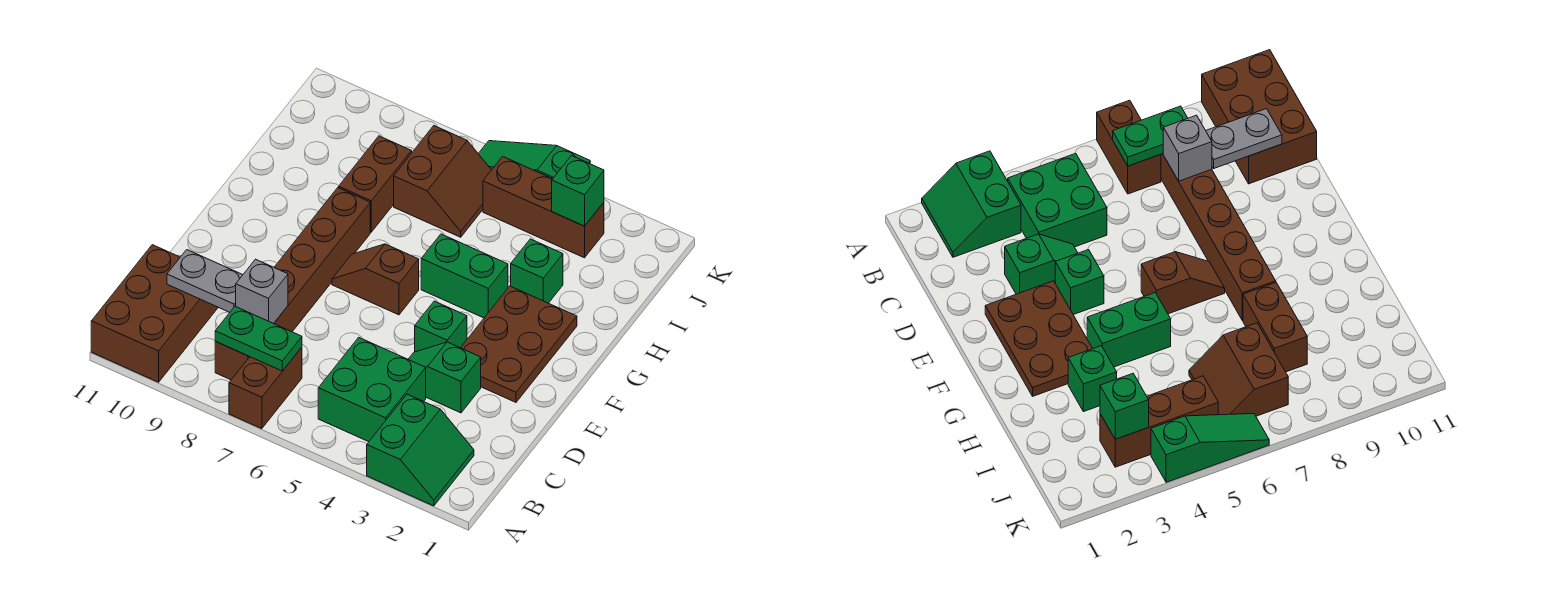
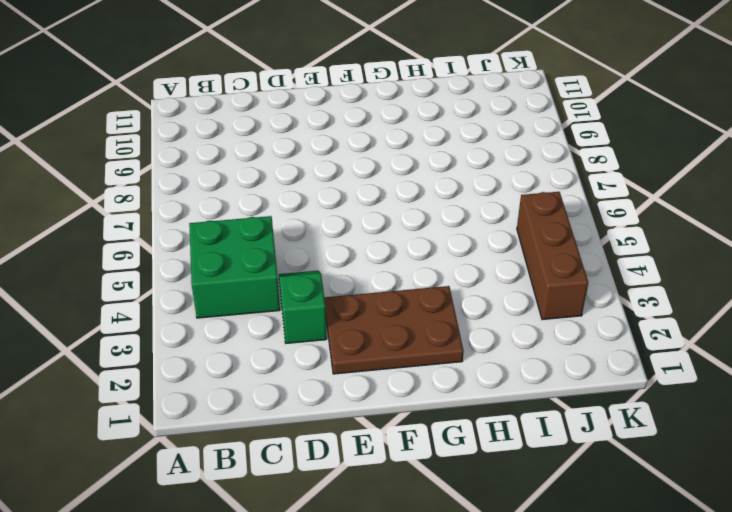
none -> green 2x2 slope [367,394,474,506]
none -> brown 1x2 brick [229,347,302,429]
none -> brown 2x3 brick [91,245,218,382]

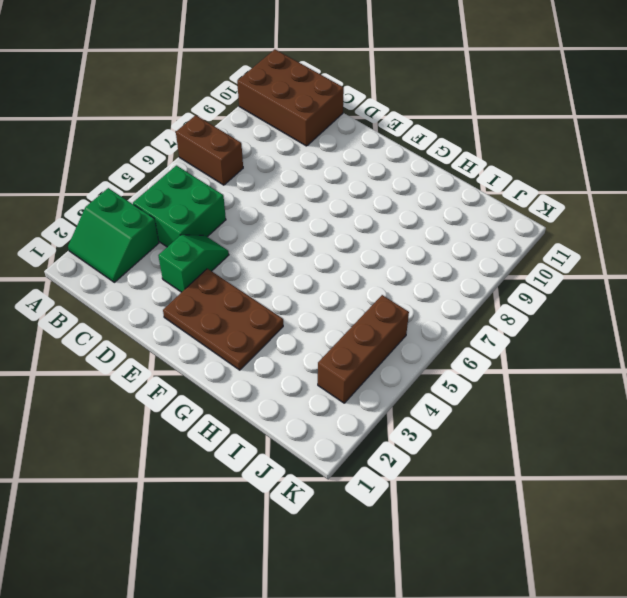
none -> brown 1x6 brick [215,188,370,380]
none -> green 1x1 brick [415,301,467,352]
none -> brown 1x2 slope [332,244,419,315]

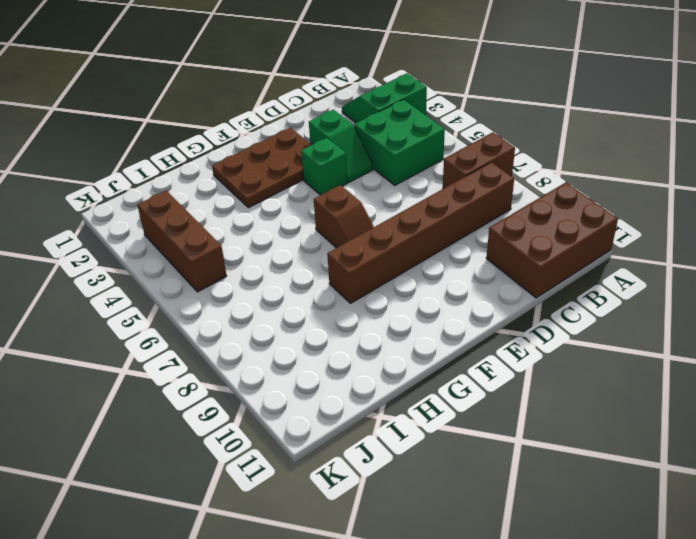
none -> green 1x2 brick [421,234,508,318]
none -> green 1x1 brick [511,239,563,303]
none -> brown 1x2 brick [339,136,412,232]

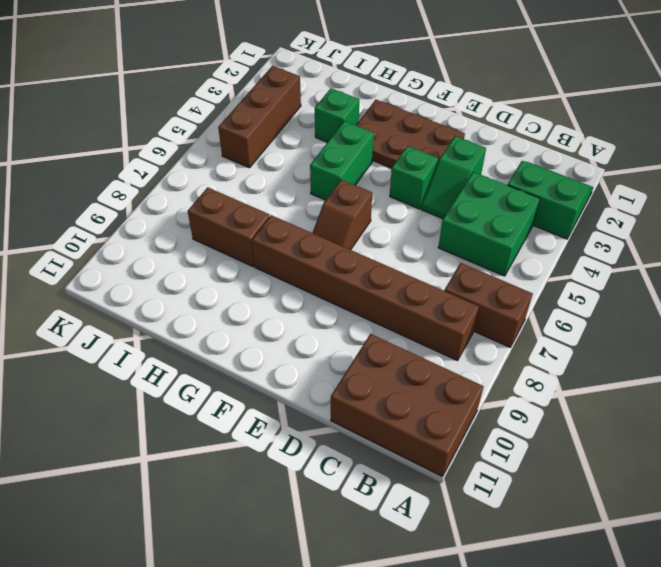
none -> brown 2x2 slope [394,126,491,237]
none -> green 1x3 slope [478,141,590,179]
none -> green 1x2 plate [215,306,302,371]

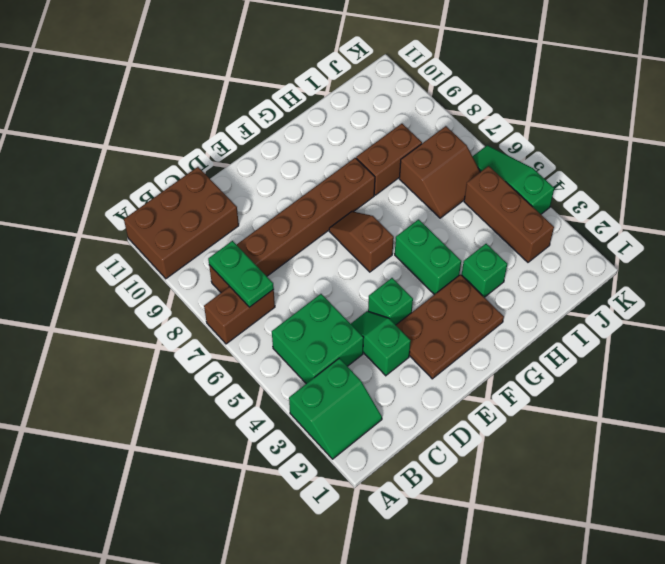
none -> grey 1x1 brick [236,259,288,324]
none -> grey 1x2 plate [167,250,242,313]
none -> green 1x1 brick [552,156,604,226]

